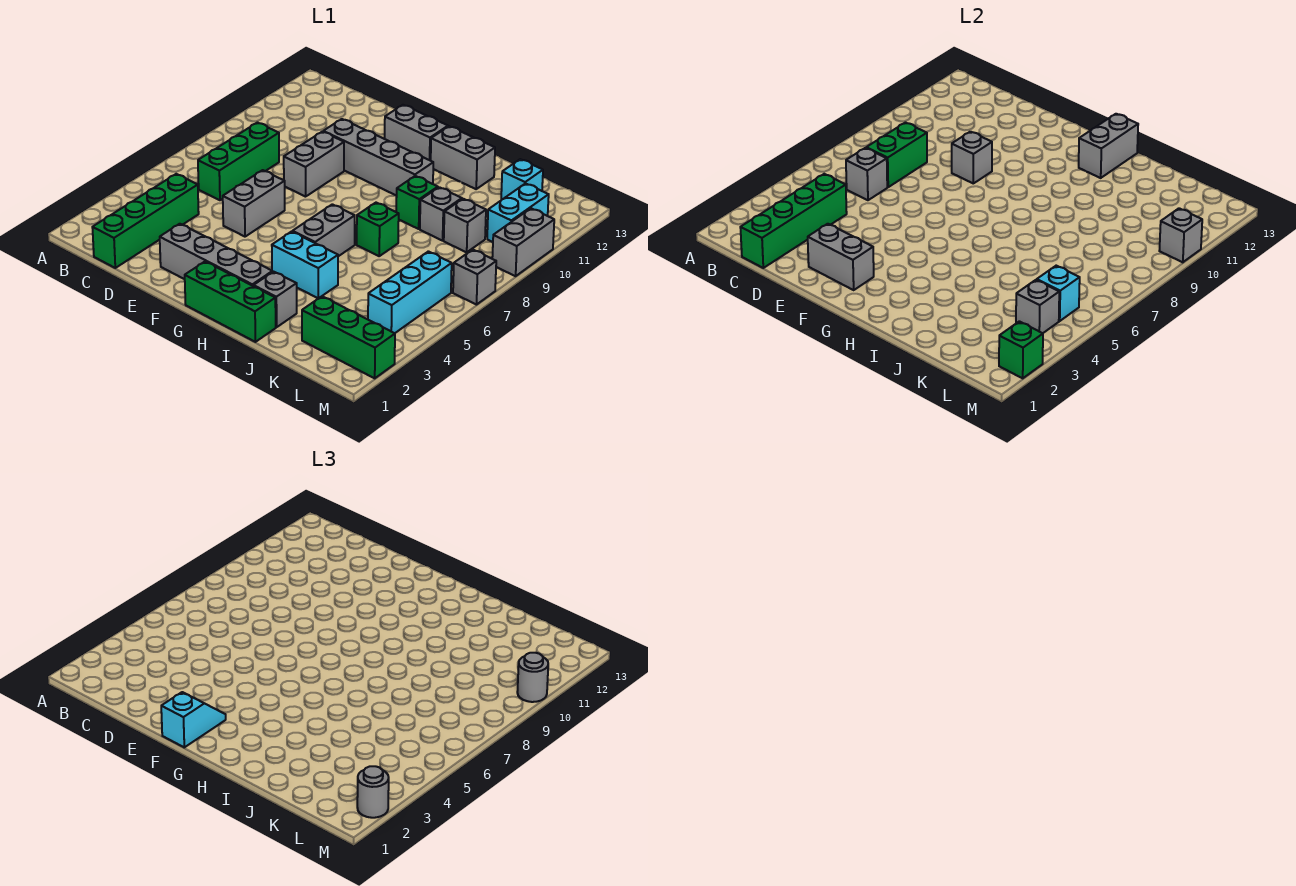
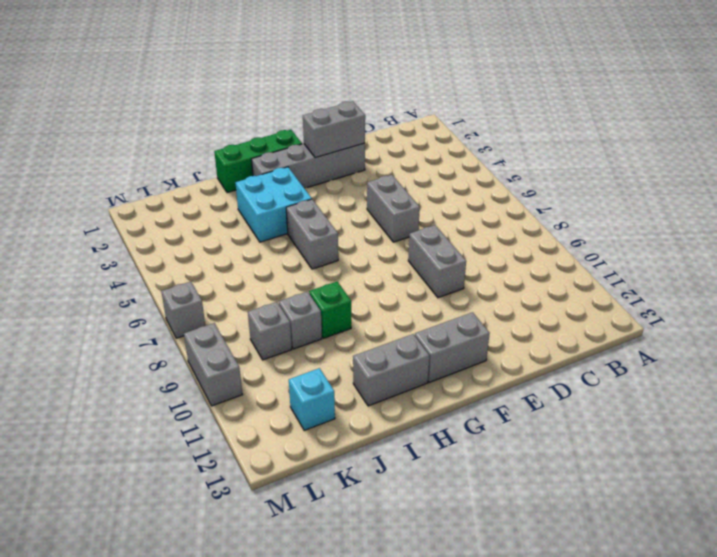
cyan 2x2 brick [236,167,312,242] -> cyan 1x2 brick [272,232,338,299]
none -> green 1x4 brick [92,174,199,268]
none -> green 1x3 brick [198,123,279,200]
none -> grey 1x4 brick [323,119,433,196]
none -> grey 1x1 brick [254,272,297,327]

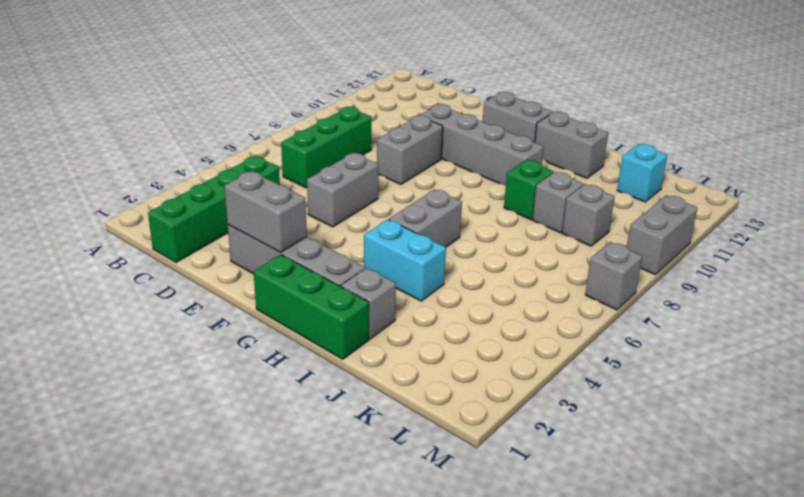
none -> green 1x1 brick [357,203,399,256]
none -> green 1x3 brick [302,296,395,378]
none -> cyan 1x3 brick [368,251,452,333]
none -> cyan 1x2 brick [487,183,549,242]

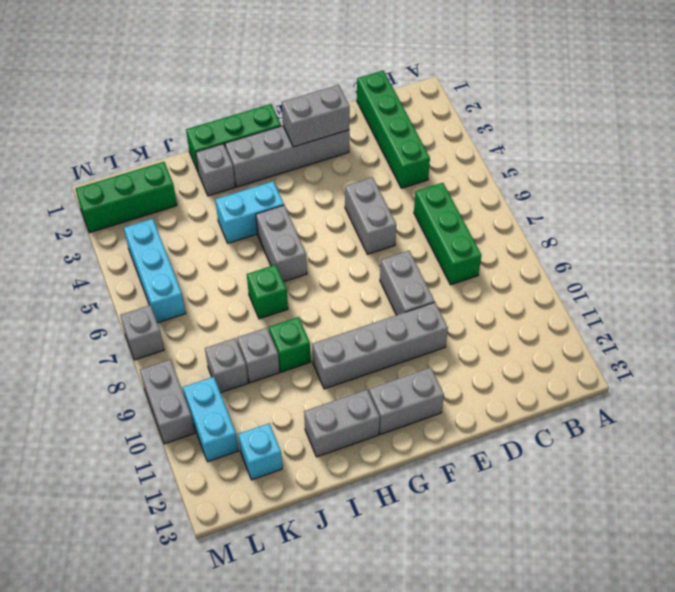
none -> green 1x4 brick [740,174,847,268]
none -> grey 1x1 brick [846,148,887,200]
none -> green 1x2 brick [866,123,927,187]
none -> grey 1x1 brick [952,132,992,183]

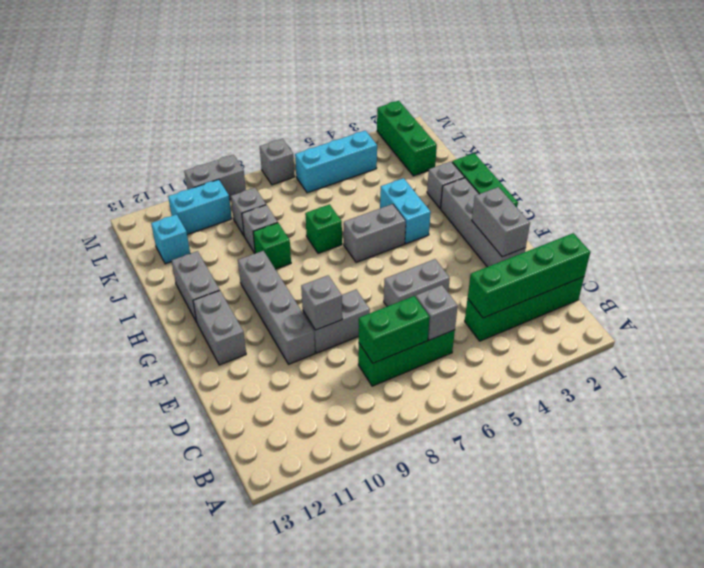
none -> grey 1x2 brick [1079,114,1138,178]
none -> grey 1x1 brick [1016,280,1059,333]
none -> cyan 1x1 brick [1037,266,1080,321]
none -> green 1x1 brick [999,321,1043,378]

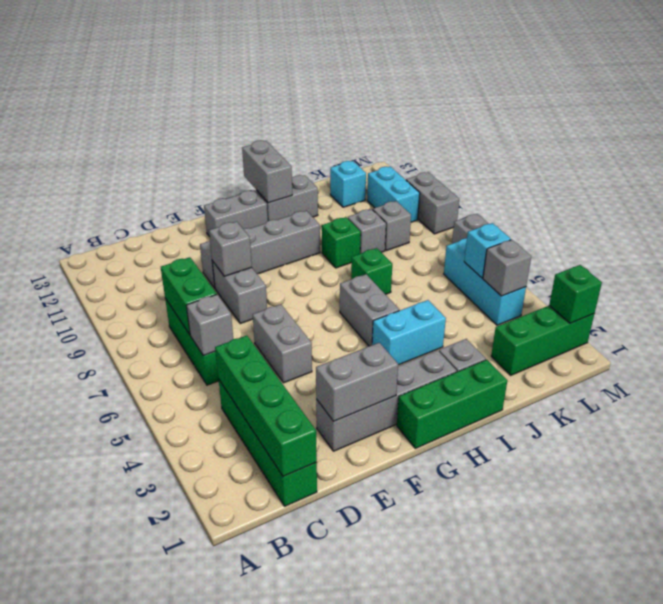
none -> grey 1x1 brick [1159,208,1202,262]
none -> cyan 1x2 slope [161,692,226,747]
none -> grey 1x1 round brick [357,766,389,818]
none -> grey 1x1 round brick [517,653,548,702]

